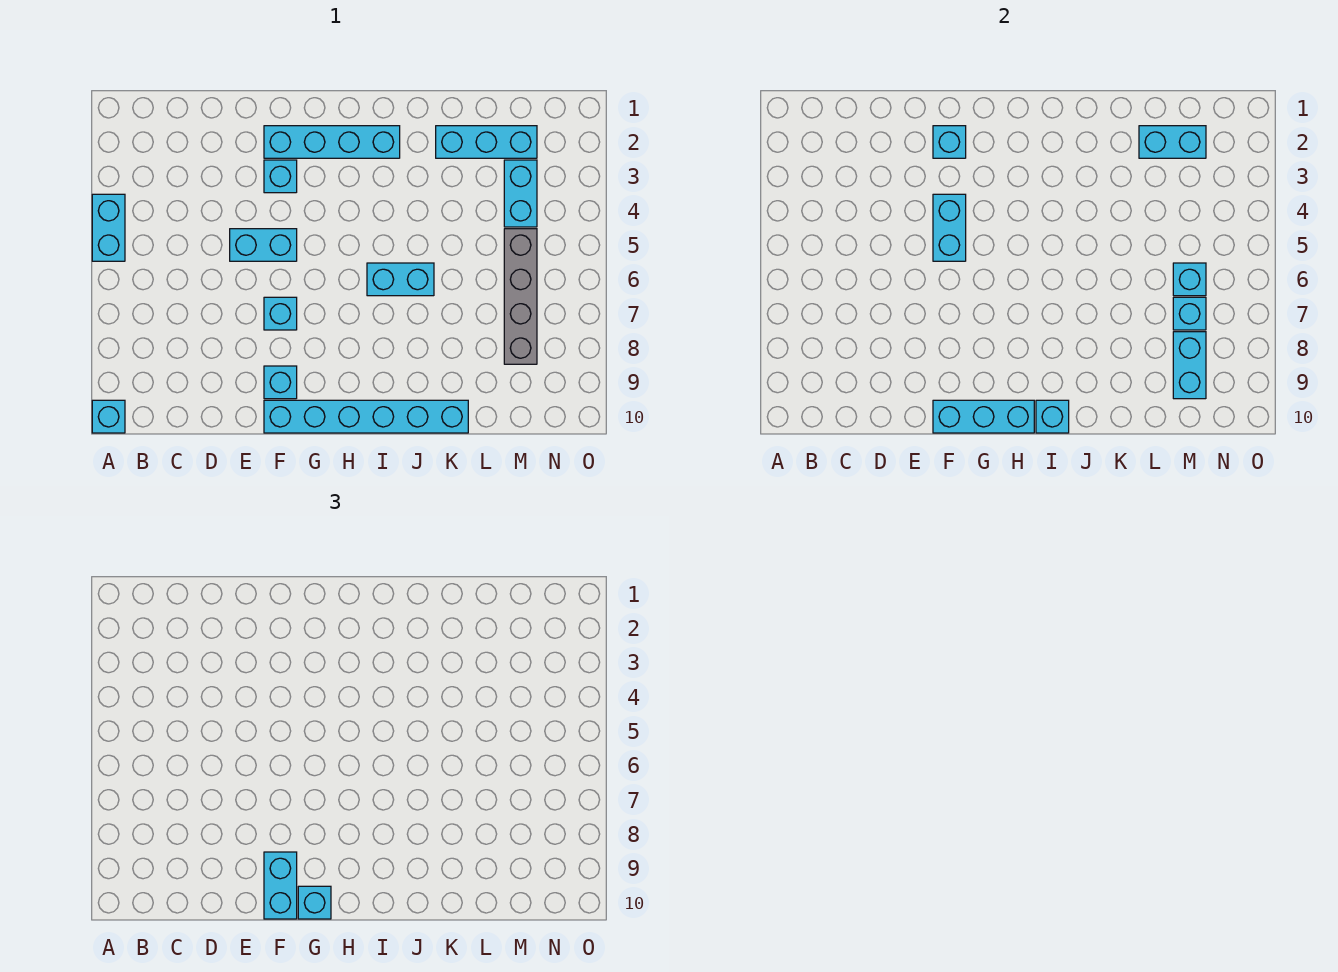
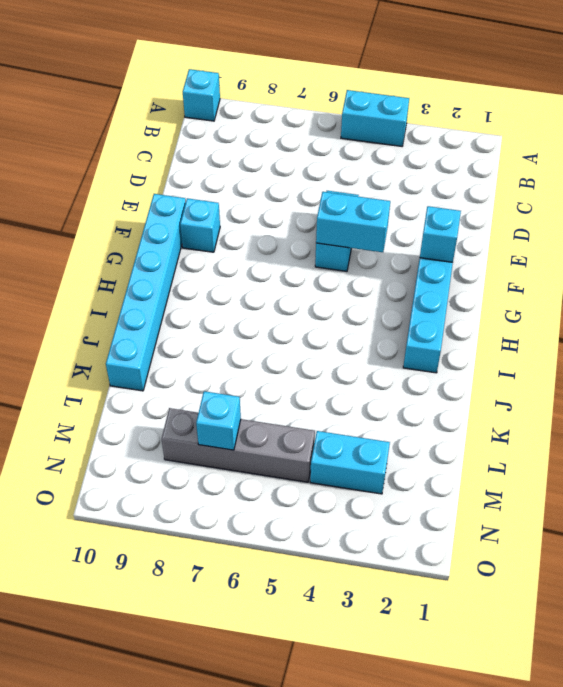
none -> cyan 1x1 brick [264,160,297,193]
none -> cyan 1x1 brick [264,297,297,330]
none -> cyan 1x2 brick [367,263,434,296]

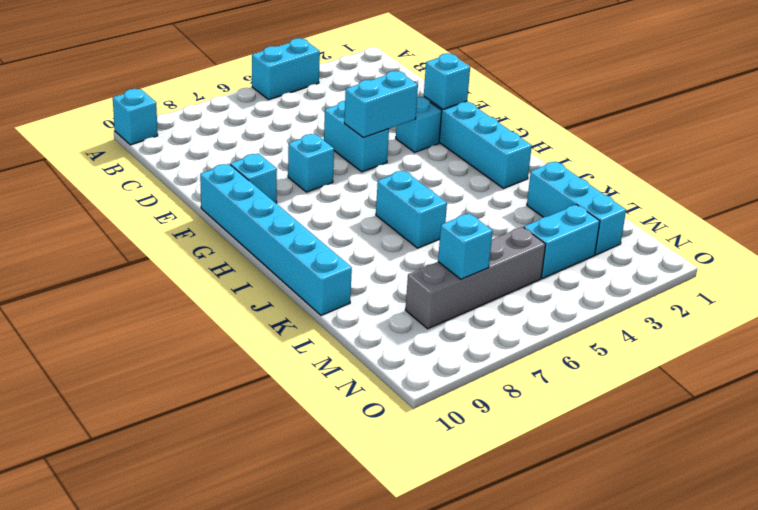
none -> cyan 1x3 brick [933,400,1034,433]
none -> cyan 1x1 brick [1036,400,1069,433]
none -> cyan 1x2 brick [1139,126,1206,158]

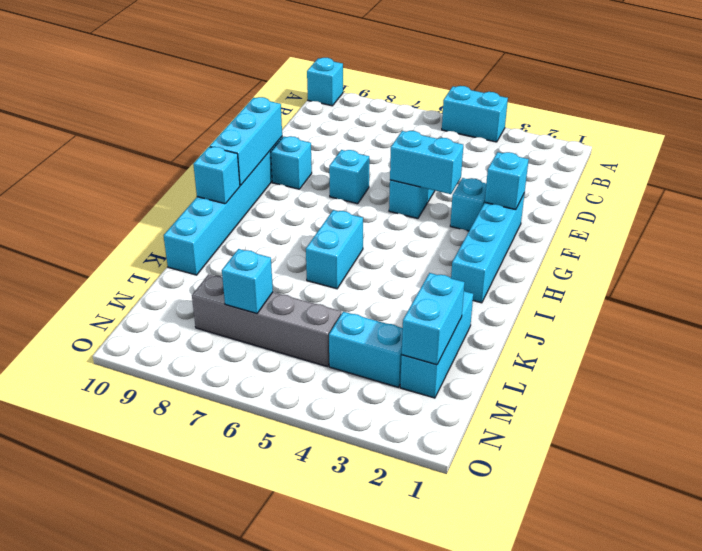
none -> cyan 1x1 brick [1173,263,1206,296]
none -> cyan 1x2 brick [1173,332,1206,399]
none -> cyan 1x2 brick [264,852,297,919]

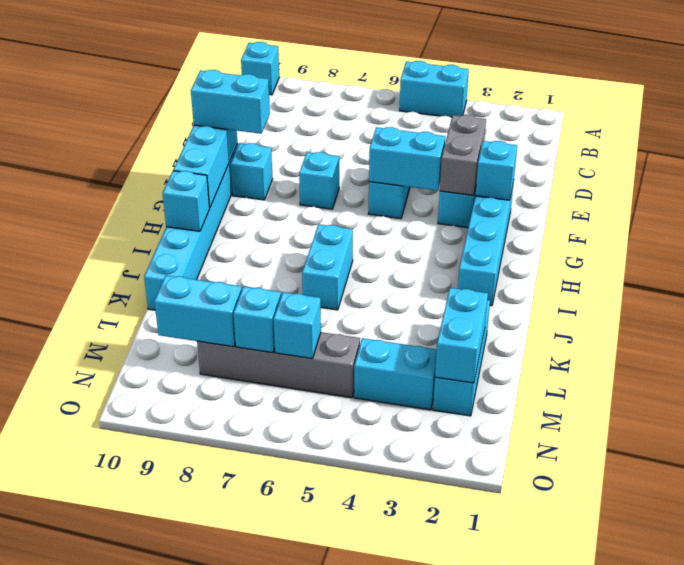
grey 1x2 brick [440,115,486,195] -> none
none -> cyan 1x1 brick [298,886,331,919]

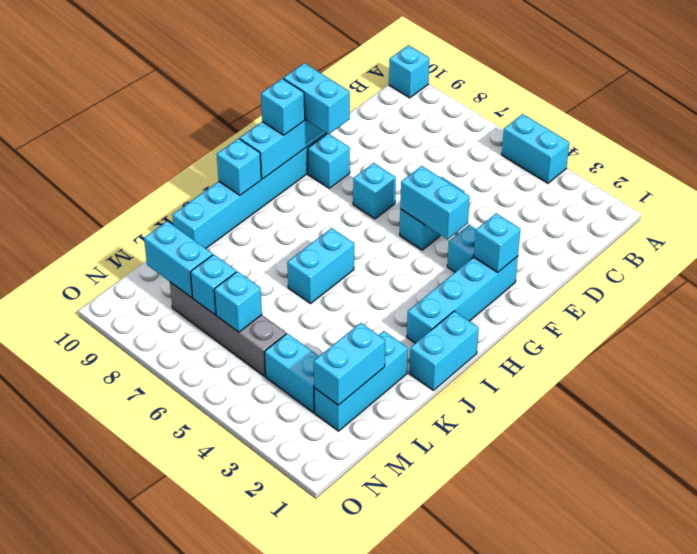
cyan 1x2 brick [409,311,479,391] -> none

